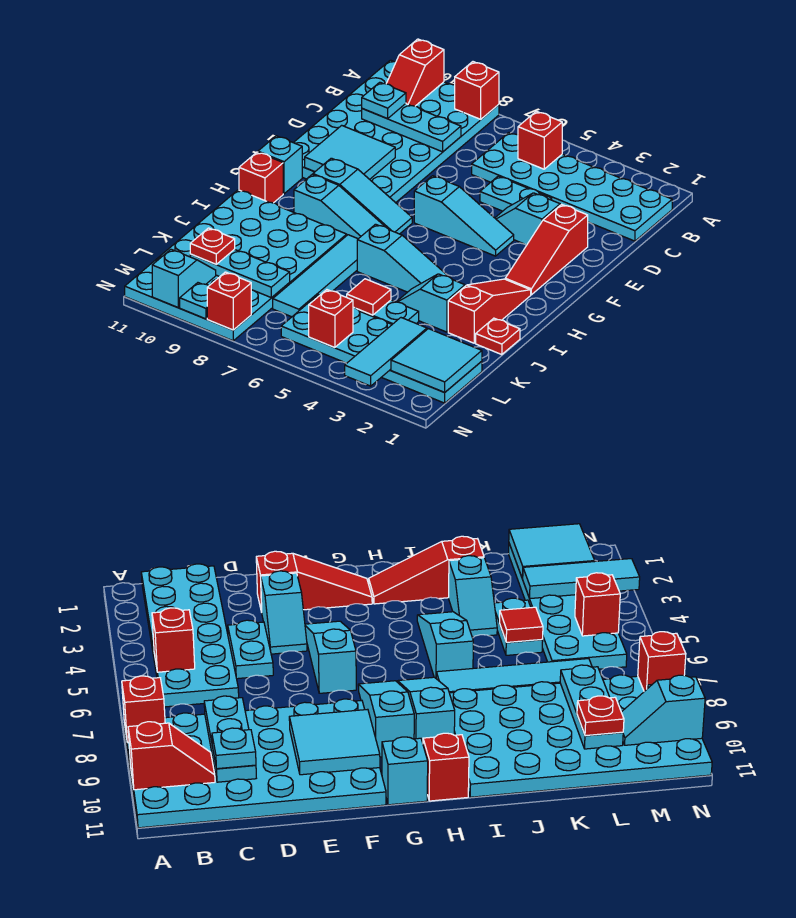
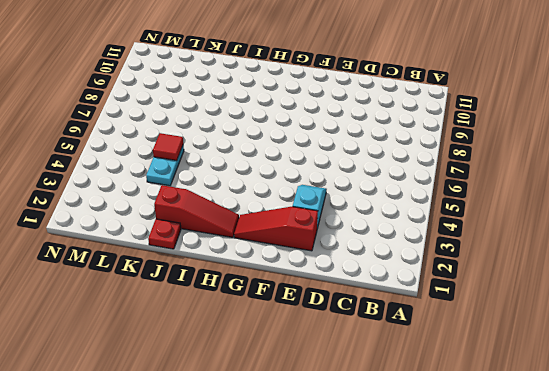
none -> cyan 4x6 plate [294,60,499,203]
none -> cyan 2x6 plate [472,133,672,241]
none -> cyan 1x2 plate [480,176,552,211]
none -> cyan 1x3 slope [414,176,514,256]

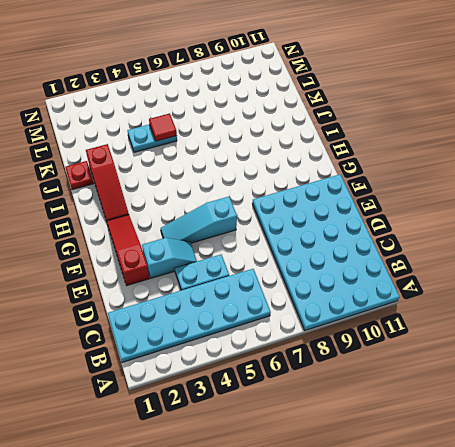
none -> cyan 1x3 slope [313,158,412,234]
none -> cyan 1x1 brick [258,136,302,194]
none -> cyan 1x3 slope [294,175,385,239]
none -> red 1x1 brick [239,152,283,203]

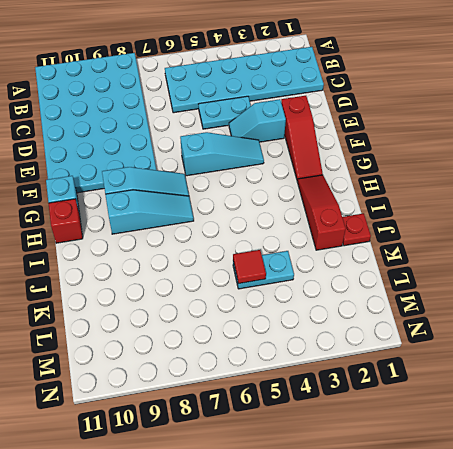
none -> cyan 1x3 slope [357,224,448,292]
none -> cyan 1x4 tile [273,235,358,317]
none -> cyan 4x6 plate [125,190,347,341]
none -> cyan 1x2 slope [397,274,465,332]

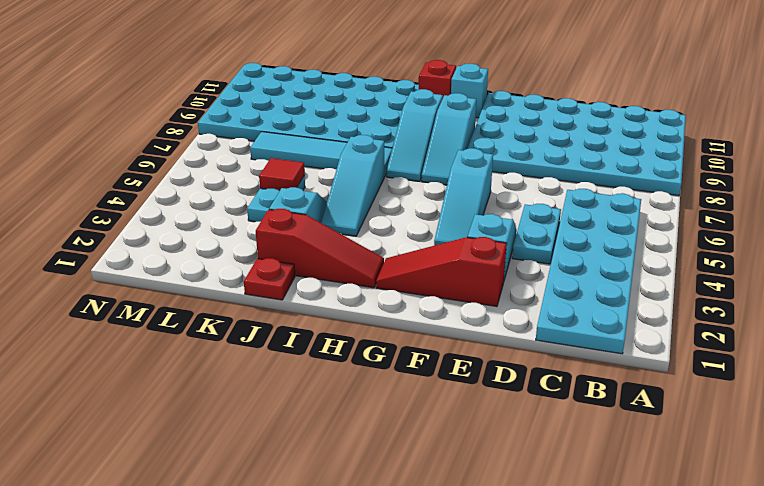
none -> cyan 2x6 plate [281,295,482,403]
none -> red 1x1 brick [455,62,499,119]
none -> red 1x2 slope [386,39,444,106]
none -> red 1x1 brick [518,111,562,169]

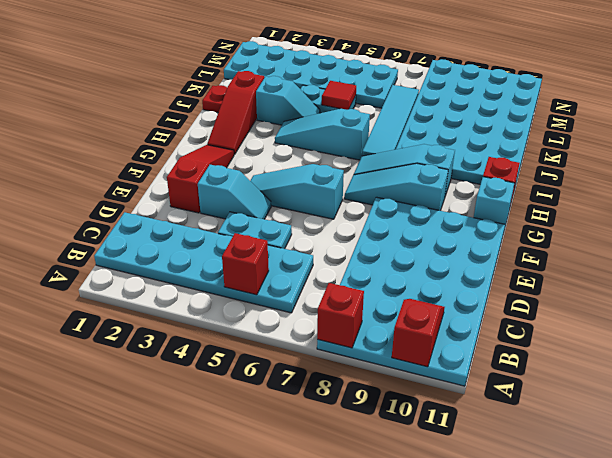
none -> cyan 1x3 plate [362,104,461,152]
none -> cyan 2x2 tile [305,125,395,179]
none -> cyan 2x2 tile [391,329,482,392]
none -> cyan 1x3 tile [345,318,427,386]

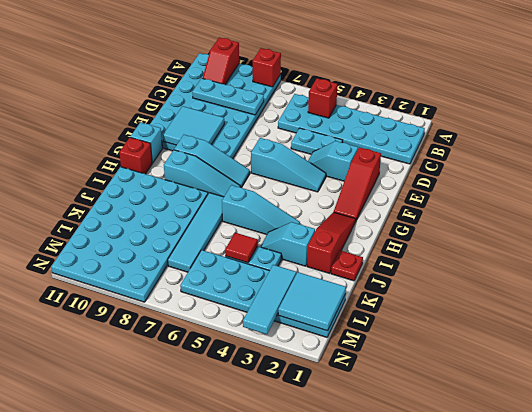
none -> cyan 1x3 plate [190,249,290,298]
none -> red 1x1 brick [309,290,353,348]
none -> cyan 1x2 slope [152,249,216,308]
none -> red 1x1 brick [207,272,251,330]

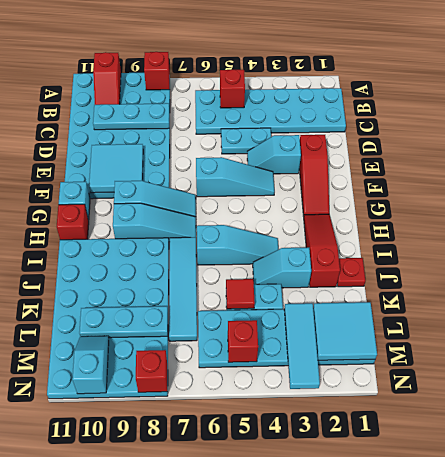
none -> cyan 1x1 plate [180,283,209,319]
none -> cyan 1x1 plate [362,82,406,119]
none -> red 1x1 plate [190,228,235,264]

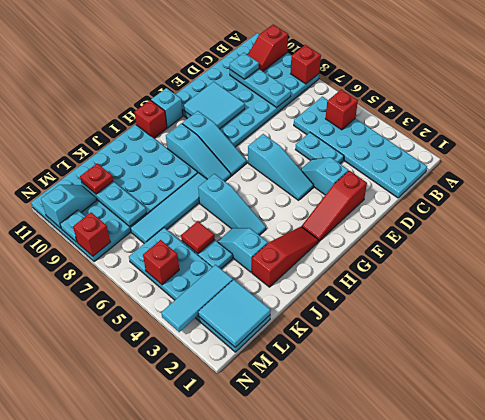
none -> red 1x1 plate [476,318,520,355]

